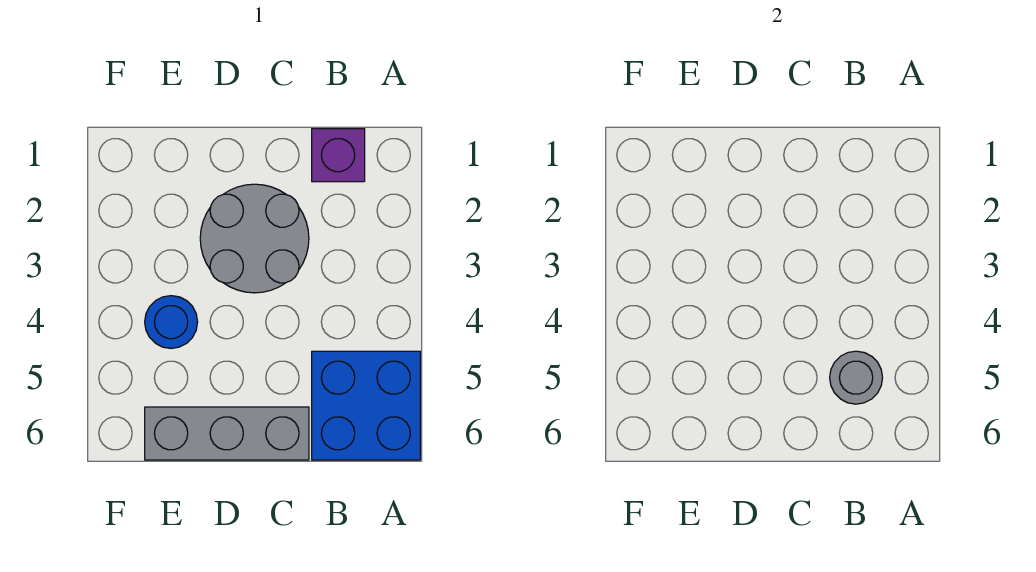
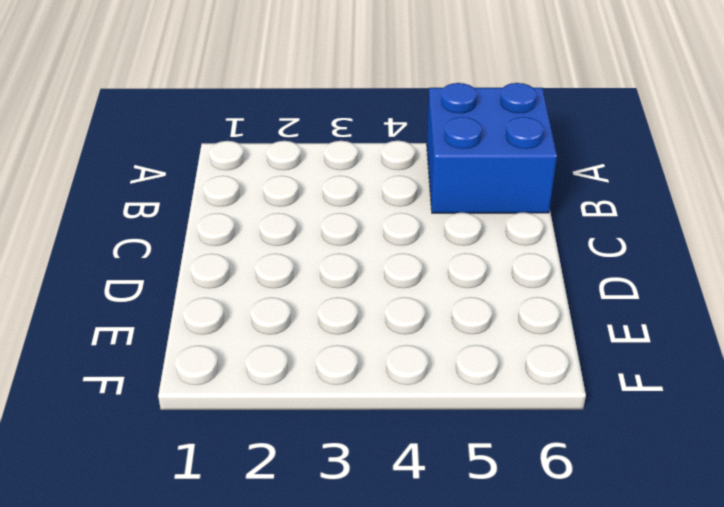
none -> purple 1x1 brick [312,129,365,182]
none -> grey 2x2 round brick [200,184,309,293]

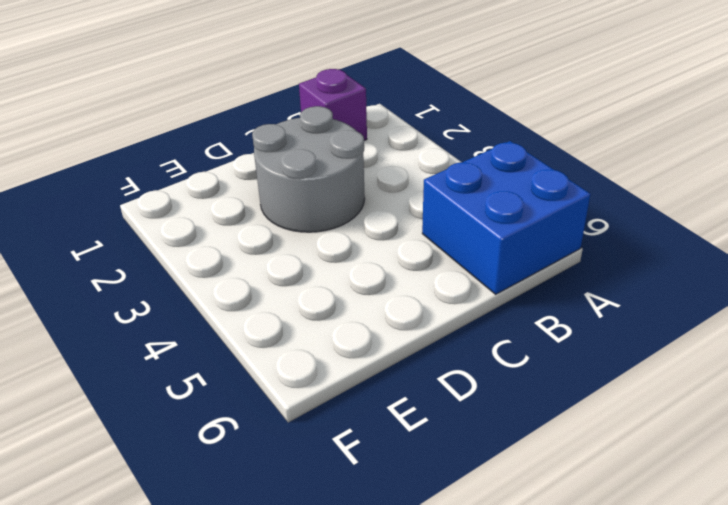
none -> grey 1x3 brick [145,407,309,460]
none -> blue 1x1 round brick [145,296,198,348]

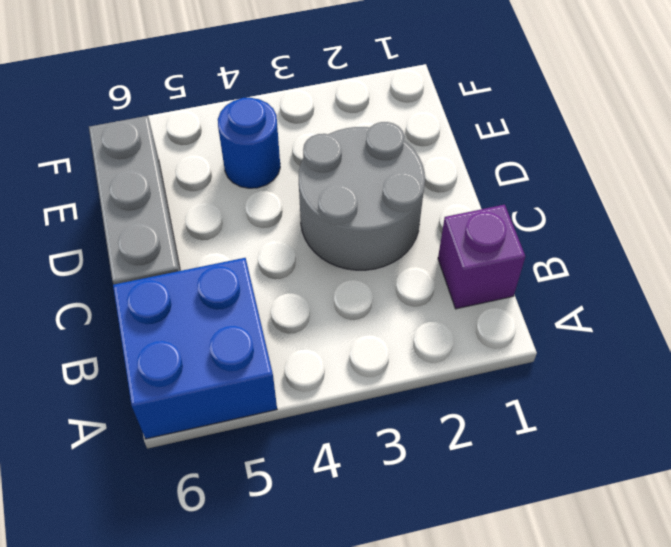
none -> grey 1x1 round brick [830,351,883,404]

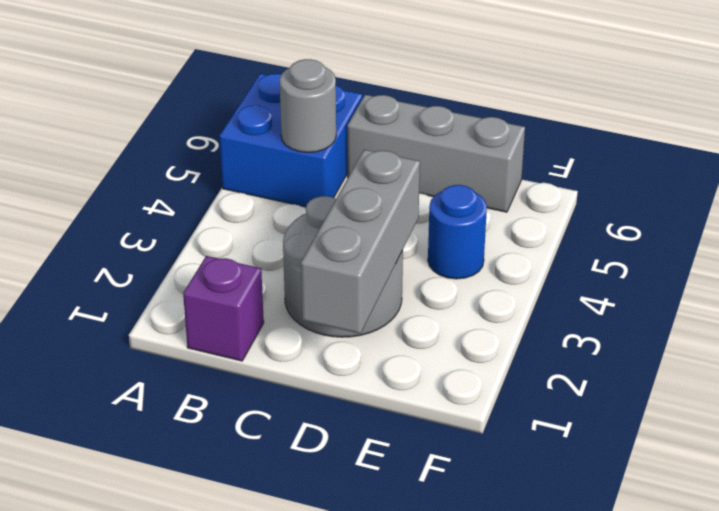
grey 1x3 brick [301,150,420,334] -> none

